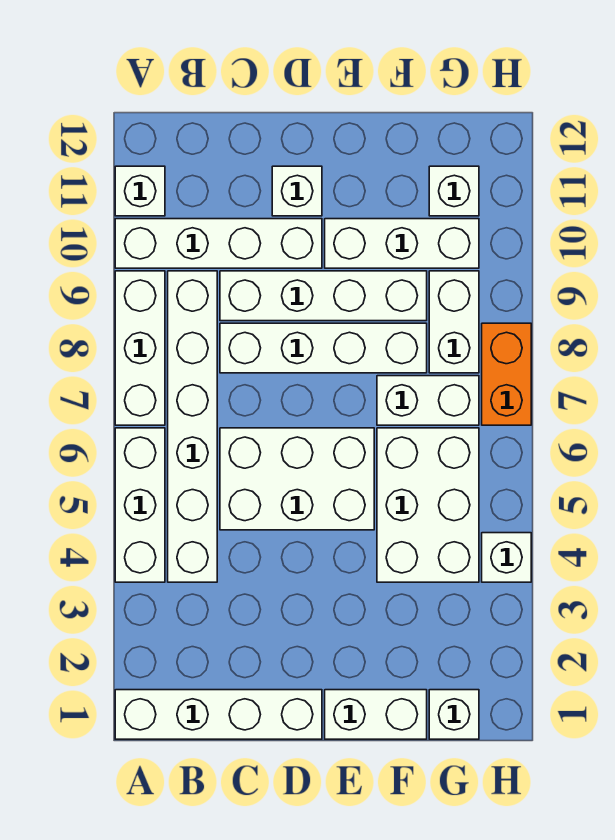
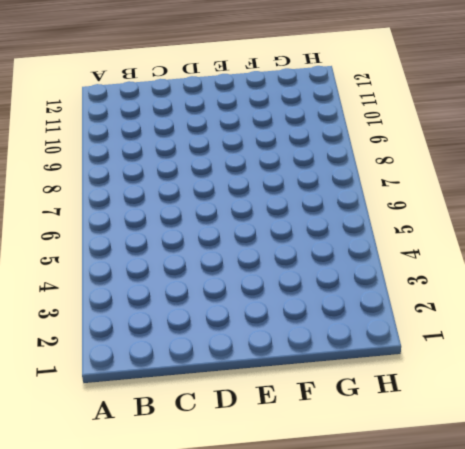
none -> white 1x4 brick [115,690,322,739]
none -> white 1x3 brick [115,428,165,582]
none -> white 1x3 brick [115,271,165,425]

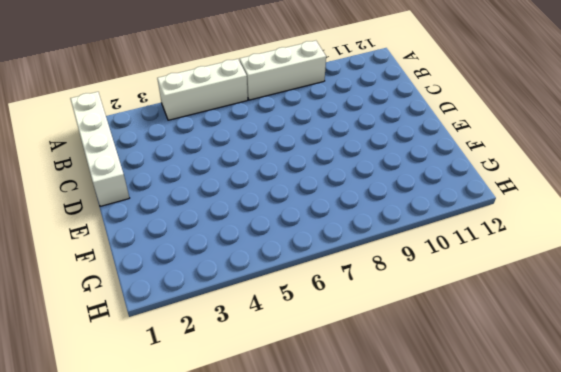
none -> white 1x4 brick [115,219,322,268]
none -> white 1x1 brick [115,166,165,216]
none -> white 1x6 brick [168,271,217,582]

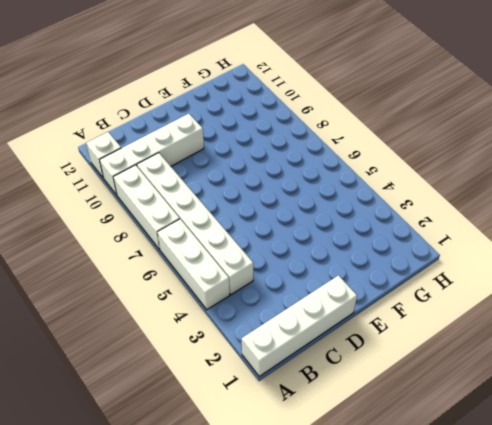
none -> white 2x3 brick [220,428,374,530]
none -> white 1x4 brick [220,323,427,373]
none -> white 1x4 brick [220,271,427,321]

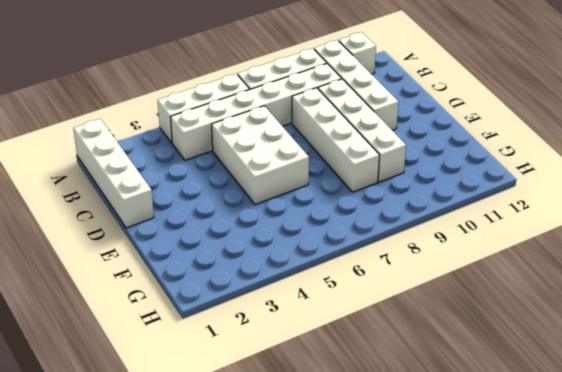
none -> white 1x1 brick [272,166,322,216]
none -> white 1x2 brick [325,690,427,739]
none -> white 1x3 brick [325,219,479,268]

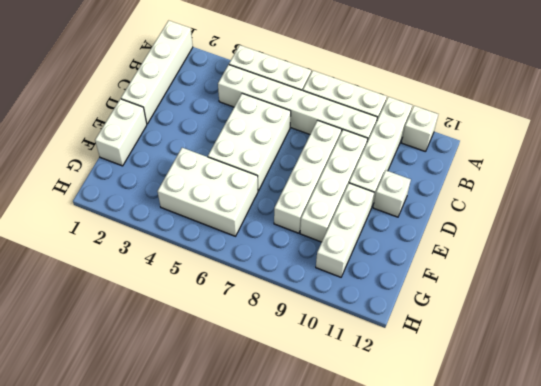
none -> white 1x2 brick [377,376,479,425]
none -> white 1x1 brick [429,690,479,739]
none -> white 1x2 brick [429,271,479,373]

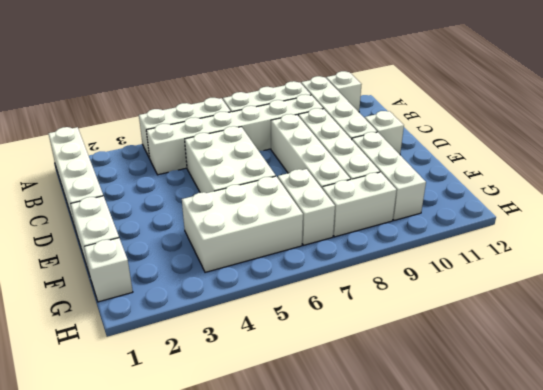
none -> white 1x1 brick [429,166,479,216]
none -> white 1x1 brick [482,533,531,582]
none -> orange 1x2 brick [482,323,531,425]

